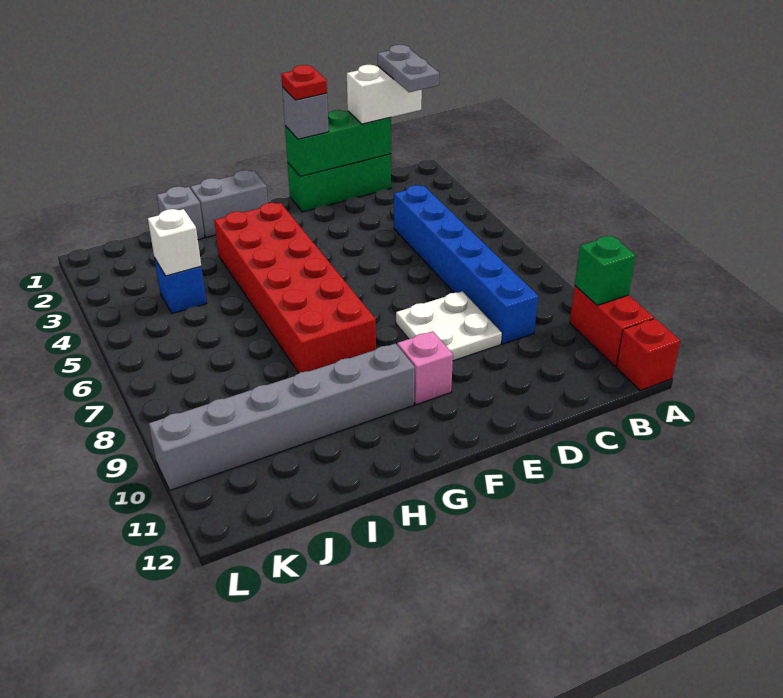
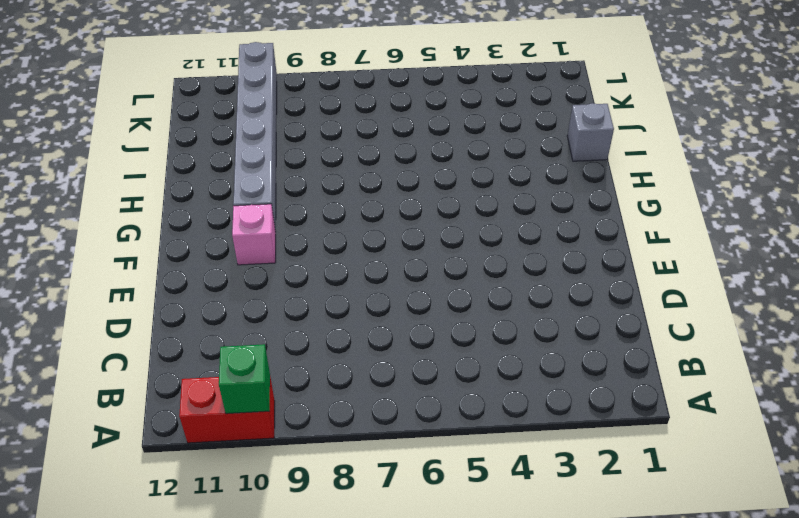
none -> red 1x1 brick [616,319,680,391]
none -> green 1x3 brick [288,154,391,212]
none -> blue 1x6 brick [394,185,538,344]

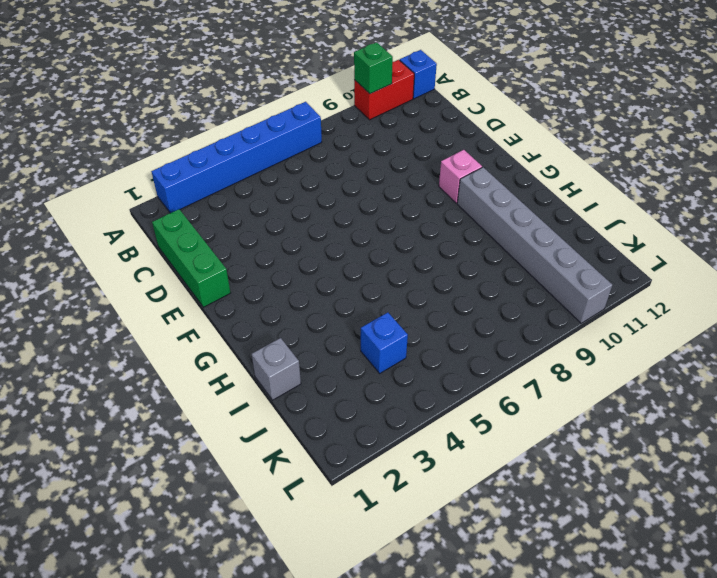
blue 1x6 brick [151,102,322,213] -> blue 1x6 brick moved to [394,185,538,344]
blue 1x1 brick [400,50,437,99] -> red 1x1 brick [616,319,680,391]
none -> white 2x2 plate [396,291,502,361]
none -> grey 1x2 brick [191,170,268,238]
none -> red 2x6 brick [214,203,376,373]

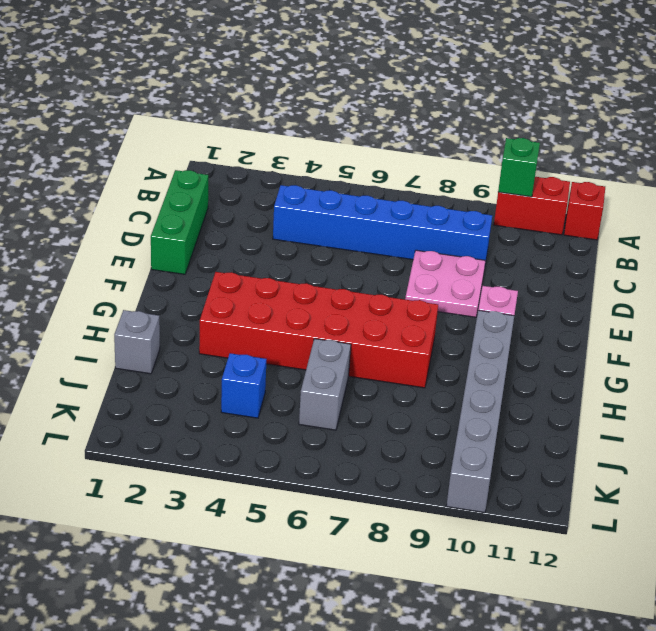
pink 2x2 plate [405,250,486,317] -> white 2x2 plate [396,291,502,361]
grey 1x2 brick [299,339,351,430] -> grey 1x2 brick moved to [191,170,268,238]
none -> green 1x3 brick [285,110,391,176]
none -> white 1x1 brick [148,209,201,276]
none -> white 1x2 brick [347,65,422,124]

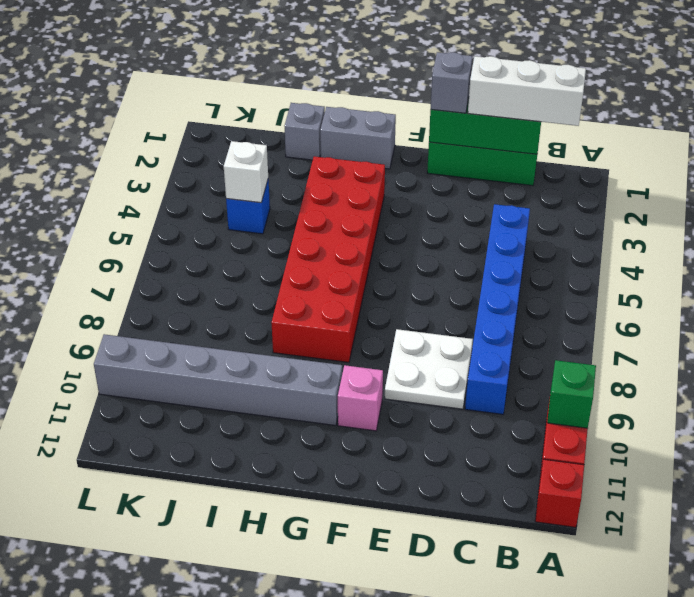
white 1x3 brick [468,56,586,126] -> white 1x2 brick [347,65,422,124]
none -> grey 1x2 plate [378,45,439,92]
none -> red 1x1 plate [281,65,327,100]

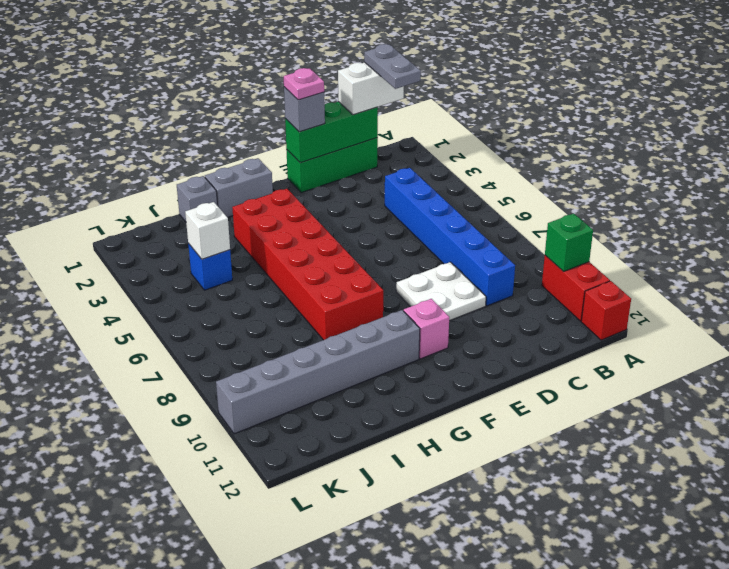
pink 1x1 plate [284,68,324,100] -> red 1x1 plate [281,65,327,100]

